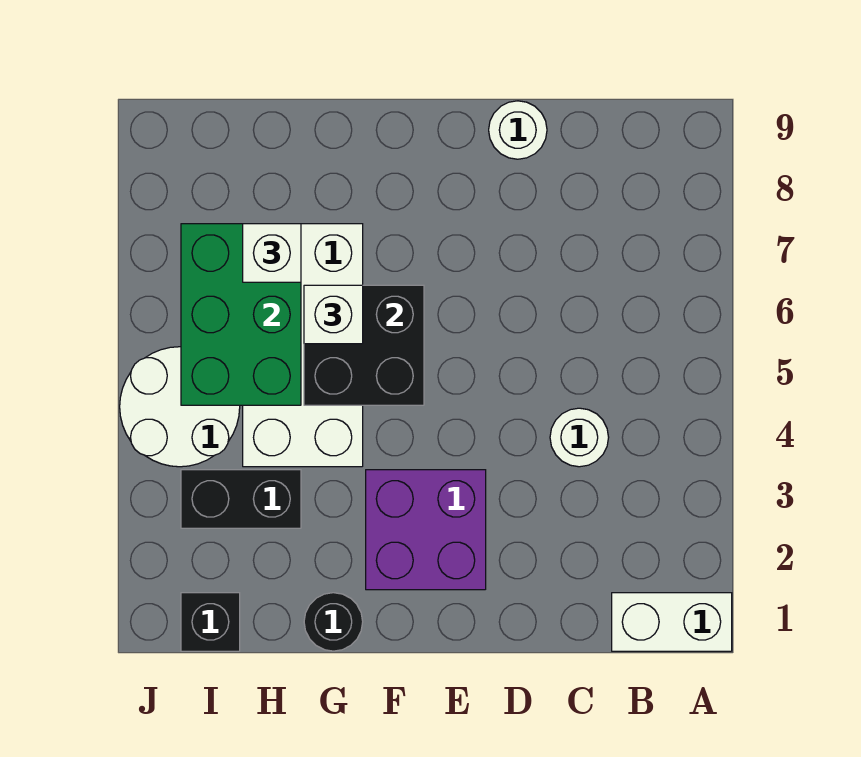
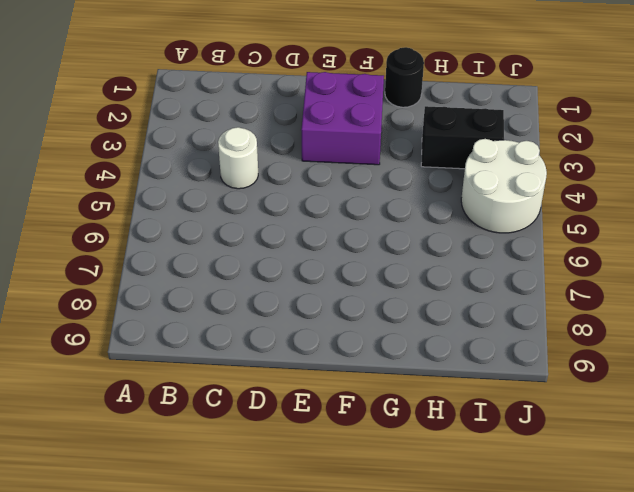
none -> white 1x2 brick [612,593,732,651]
none -> white 1x1 round brick [489,101,547,159]
none -> white 2x4 brick [243,224,363,467]

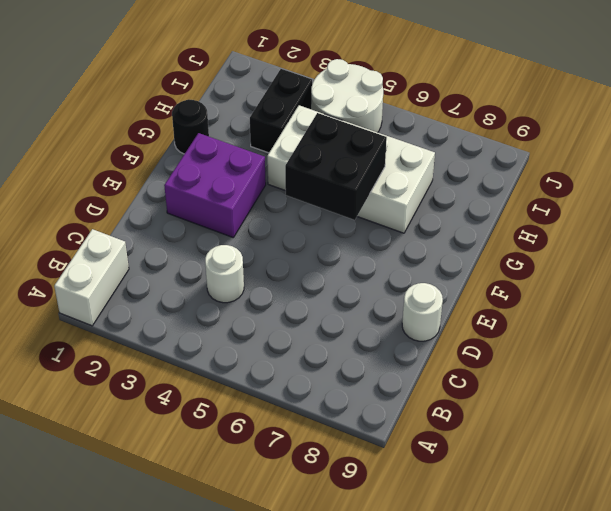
none -> black 1x1 brick [181,593,240,651]
none -> green 2x3 brick [181,224,301,405]
none -> white 1x1 brick [304,285,363,344]

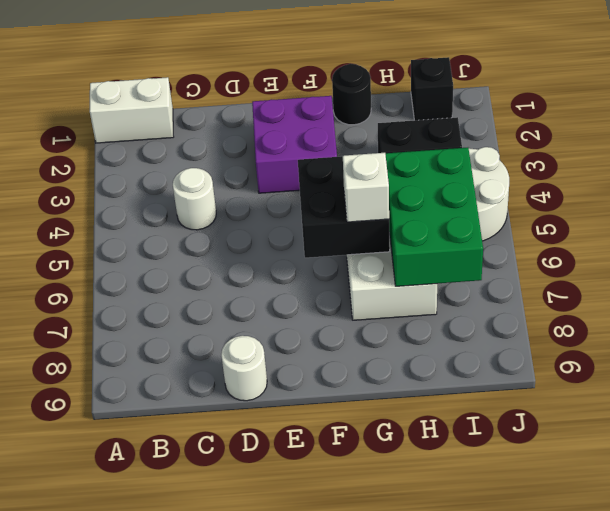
none -> white 1x1 brick [243,224,301,282]

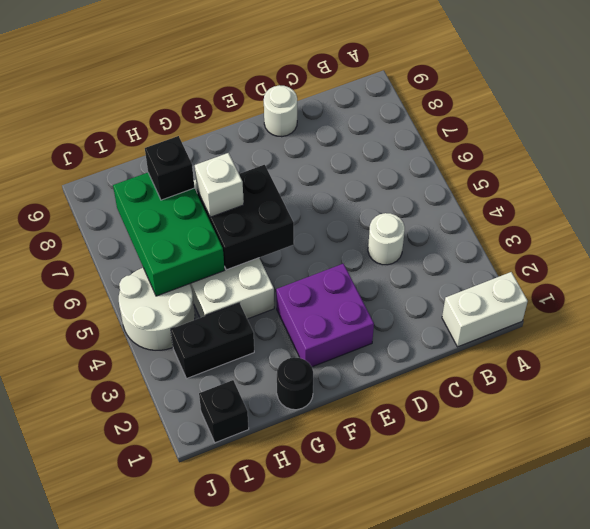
black 1x1 brick [145,136,194,200] -> white 1x1 brick [243,224,301,282]

